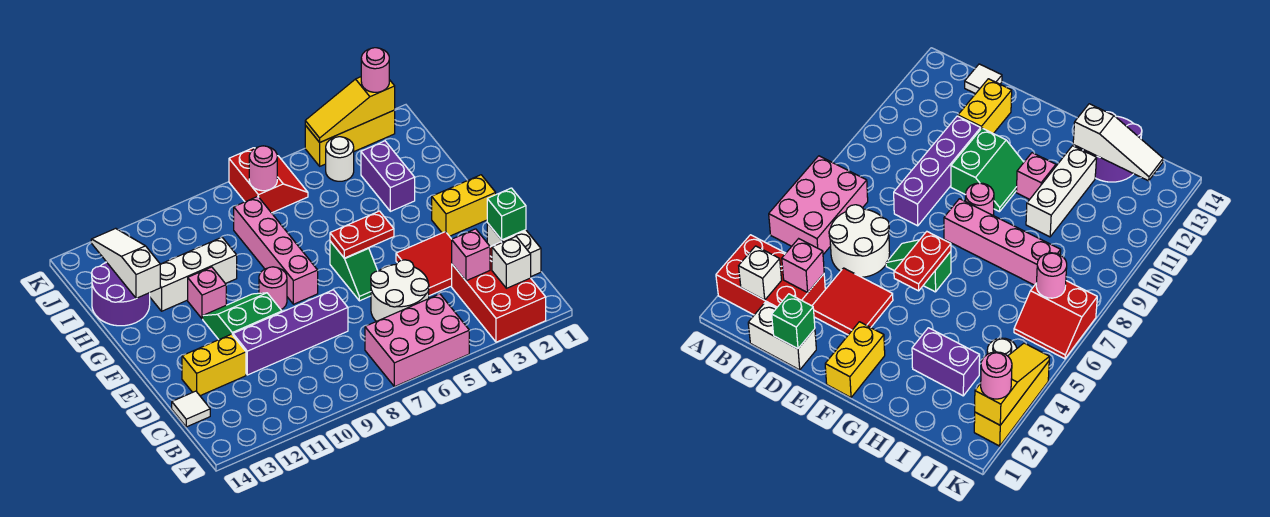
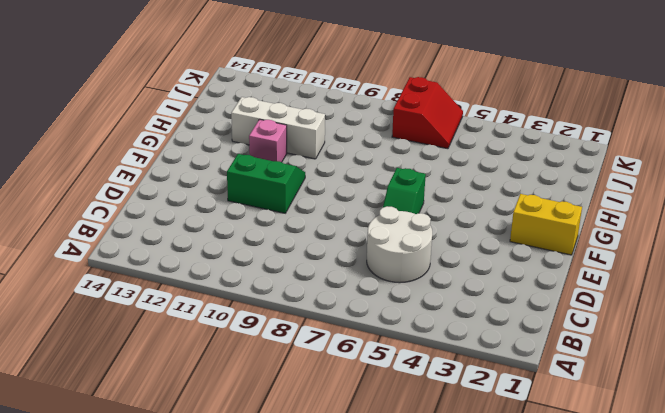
none -> red 2x3 brick [452,242,546,342]
none -> pink 2x3 brick [365,294,469,387]
none -> white 1x2 brick [487,223,541,276]

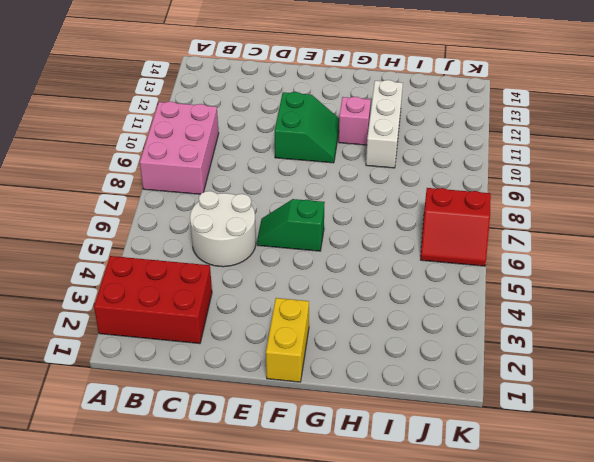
pink 2x3 brick [140,102,219,194] -> pink 2x3 brick moved to [365,294,469,387]
none -> white 1x2 brick [487,223,541,276]
none -> white 1x1 tile [172,391,210,427]
none -> red 2x2 tile [396,232,452,296]

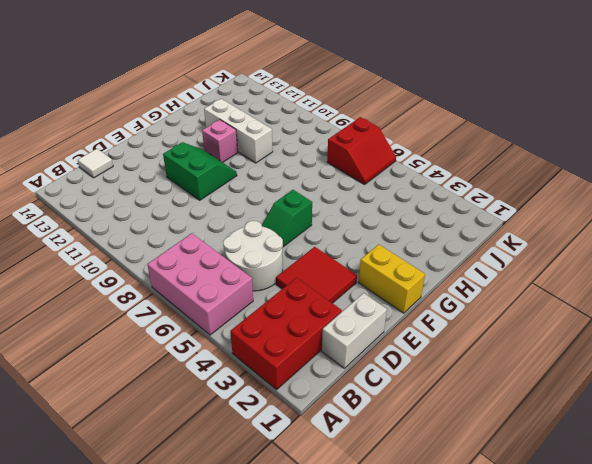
none -> purple 1x4 brick [233,290,348,375]
none -> yellow 1x2 brick [182,334,246,396]
none -> pink 1x4 brick [234,196,318,304]

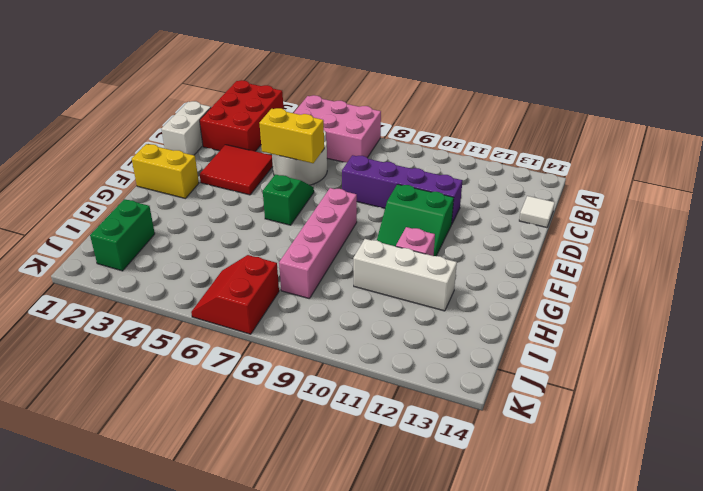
yellow 1x2 brick [259,108,324,163] -> yellow 1x2 brick moved to [182,334,246,396]
green 1x2 brick [90,199,155,271] -> none
none -> pink 1x1 round brick [259,267,287,309]
none -> purple 1x2 brick [361,141,415,211]
none -> purple 2x2 round brick [92,262,150,326]

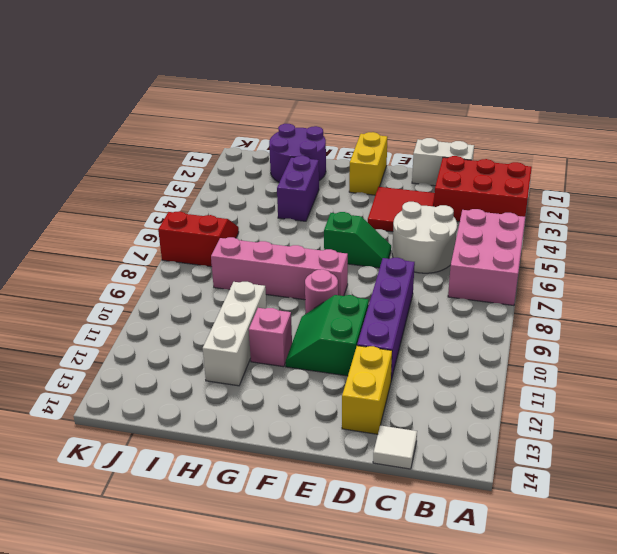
purple 2x2 round brick [269,124,326,182] -> purple 2x2 round brick moved to [92,262,150,326]
purple 1x2 brick [277,156,319,221] -> purple 1x2 brick turned to [361,141,415,211]
none -> white 1x1 round brick [326,137,354,181]
none -> yellow 1x3 brick [305,110,395,166]
none -> white 1x1 brick [492,237,531,288]

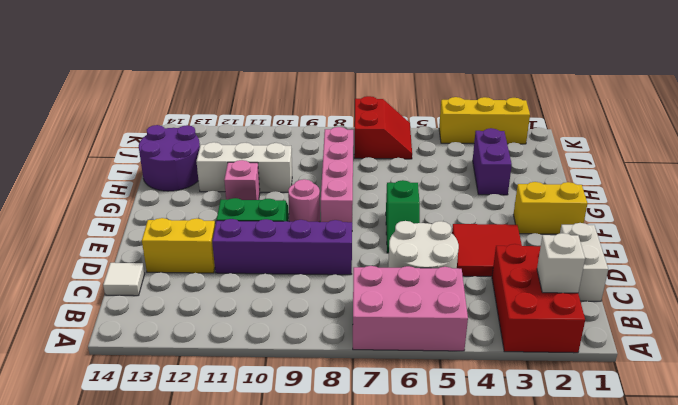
none -> white 1x1 round brick [326,137,354,181]
none -> pink 1x1 brick [452,229,490,281]
none -> green 1x1 brick [487,188,526,240]

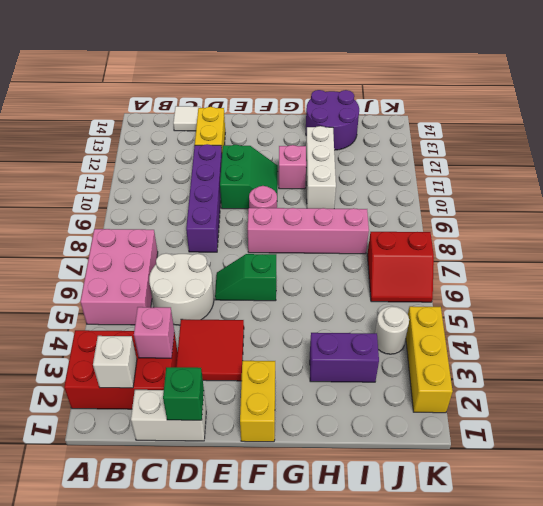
none -> red 1x2 plate [330,211,394,258]
none -> white 1x3 slope [91,228,160,298]
none -> pink 1x1 round brick [249,146,277,191]

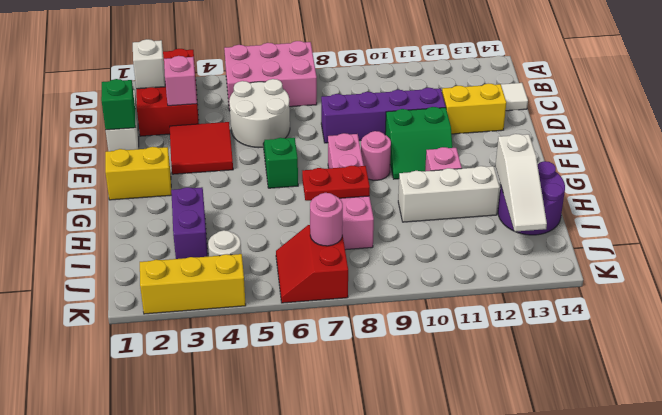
red 1x2 plate [302,166,370,201] -> red 1x2 plate moved to [330,211,394,258]
none -> yellow 1x3 slope [305,77,395,142]
none -> pink 1x1 round brick [361,48,389,92]

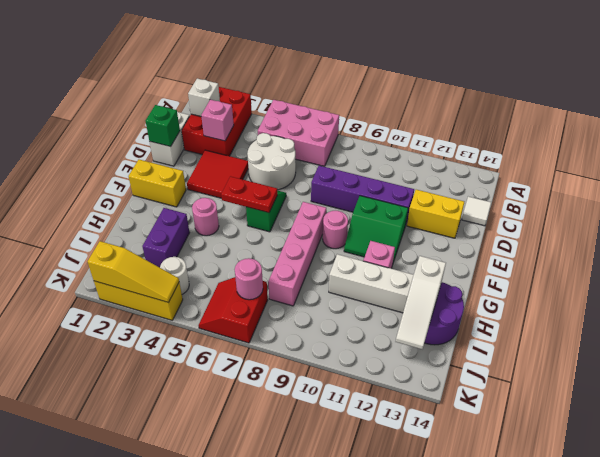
pink 1x1 round brick [192,198,219,236] -> pink 1x1 round brick moved to [361,48,389,92]

